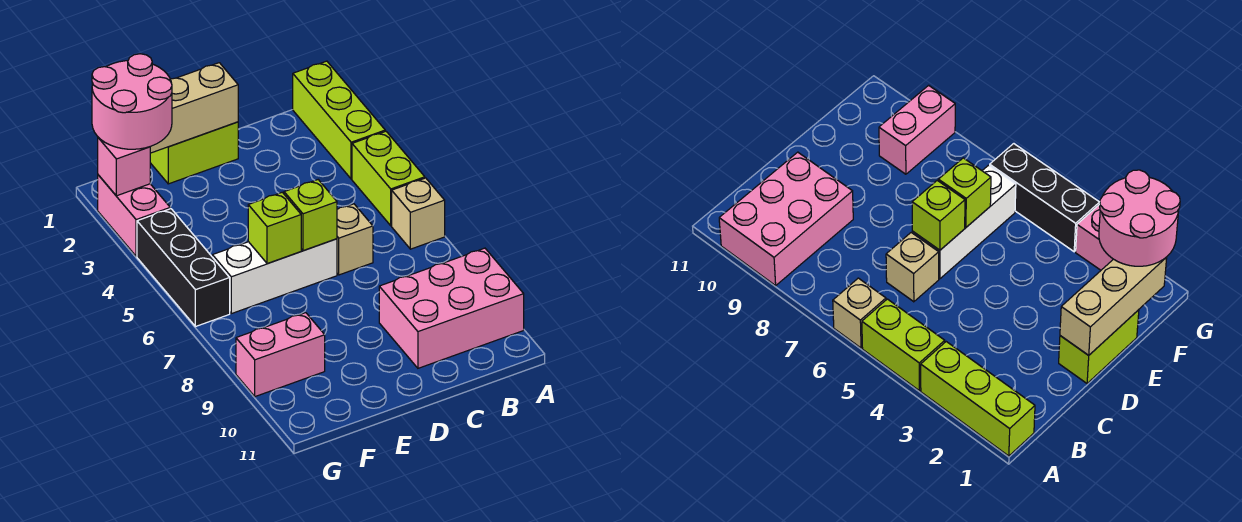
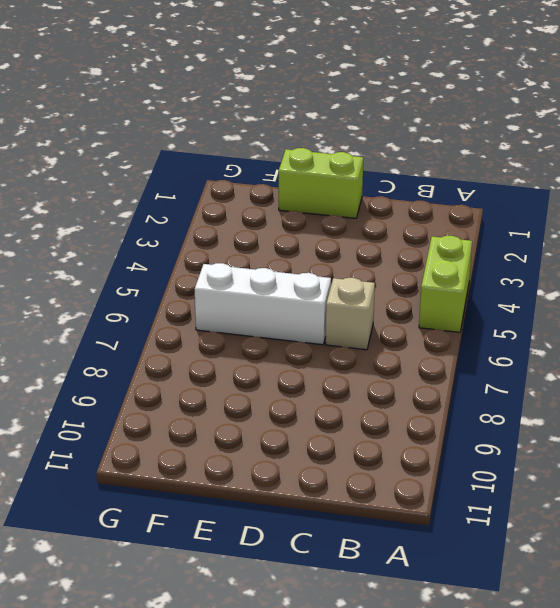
none -> lime 1x3 brick [293,61,385,179]
none -> tan 1x1 brick [392,178,445,249]
none -> pink 2x3 brick [379,248,524,368]

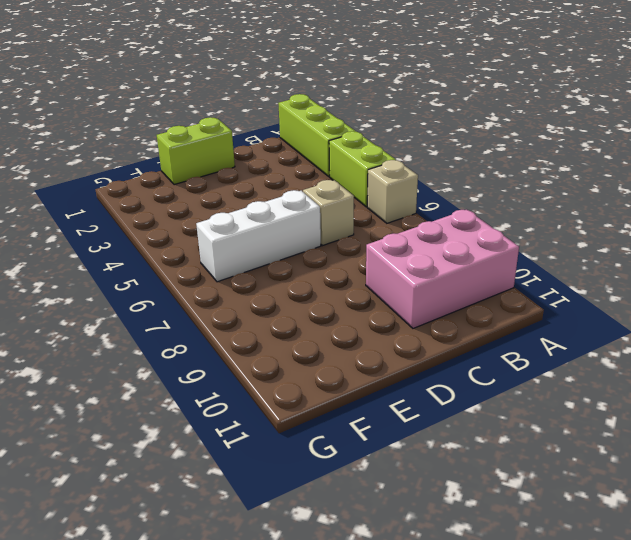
none -> pink 1x2 brick [236,313,325,397]
none -> pink 1x2 brick [98,175,170,256]
none -> black 1x3 brick [137,209,230,327]

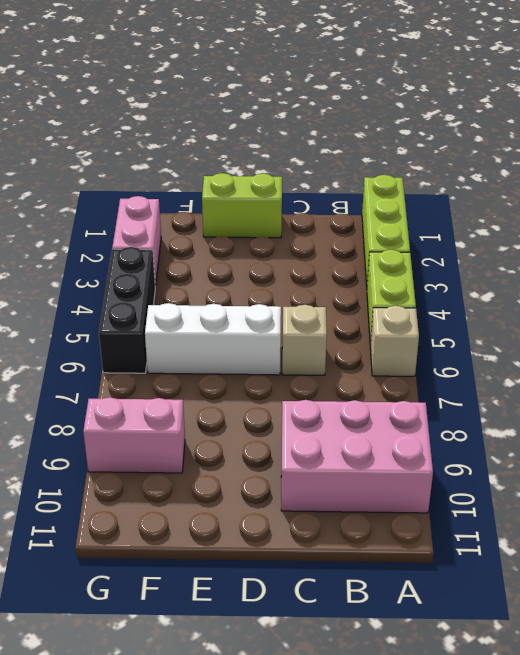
none -> tan 1x3 brick [150,63,238,153]
none -> lime 1x1 brick [284,180,337,251]
none -> lime 1x1 brick [248,192,301,264]

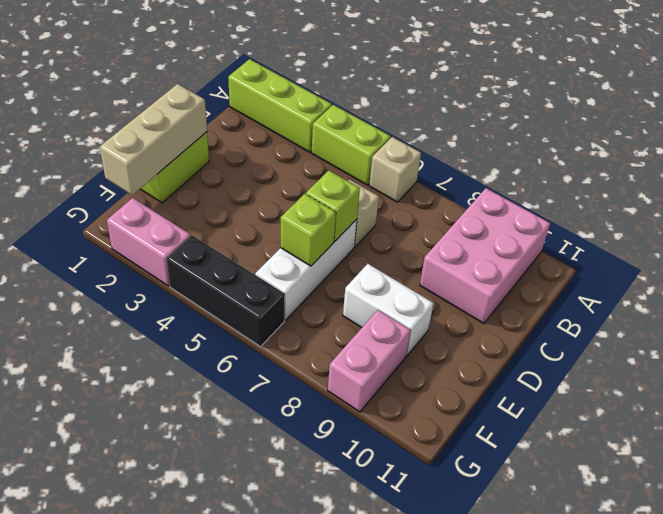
white 1x2 brick [343,264,434,356] -> none
none -> pink 1x1 brick [98,137,150,196]
none -> pink 2x2 round brick [92,54,172,149]

